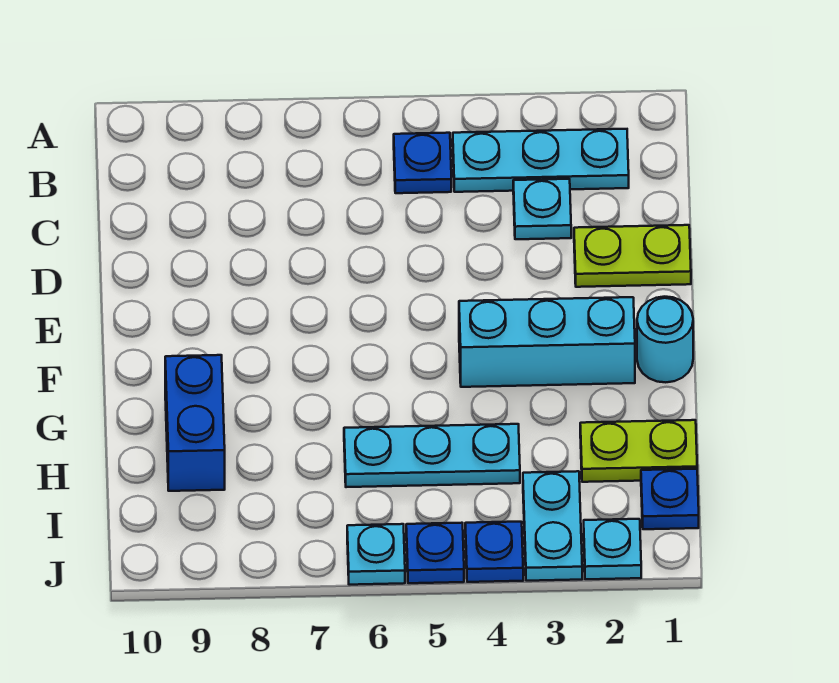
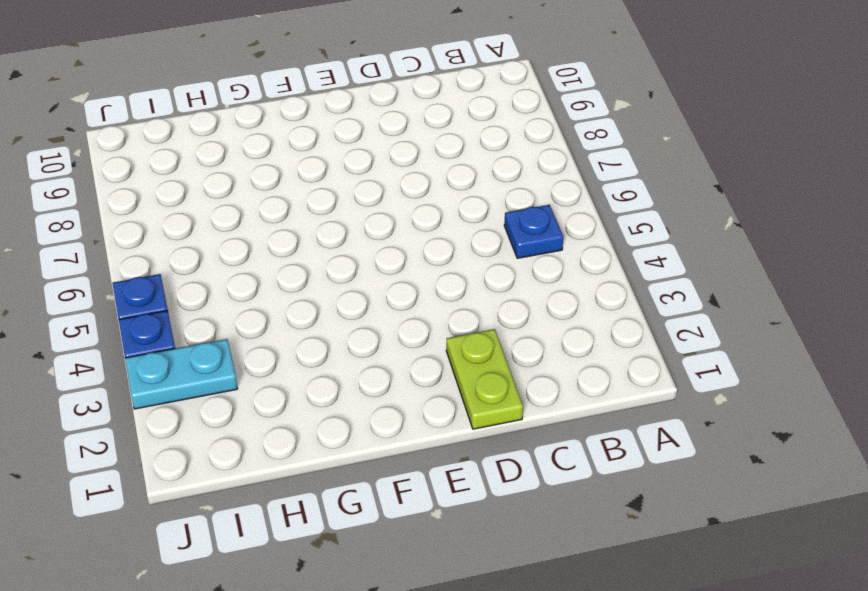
none -> cyan 1x3 plate [453,129,629,192]
none -> cyan 1x1 plate [513,179,571,239]
none -> cyan 1x1 round brick [637,297,693,382]

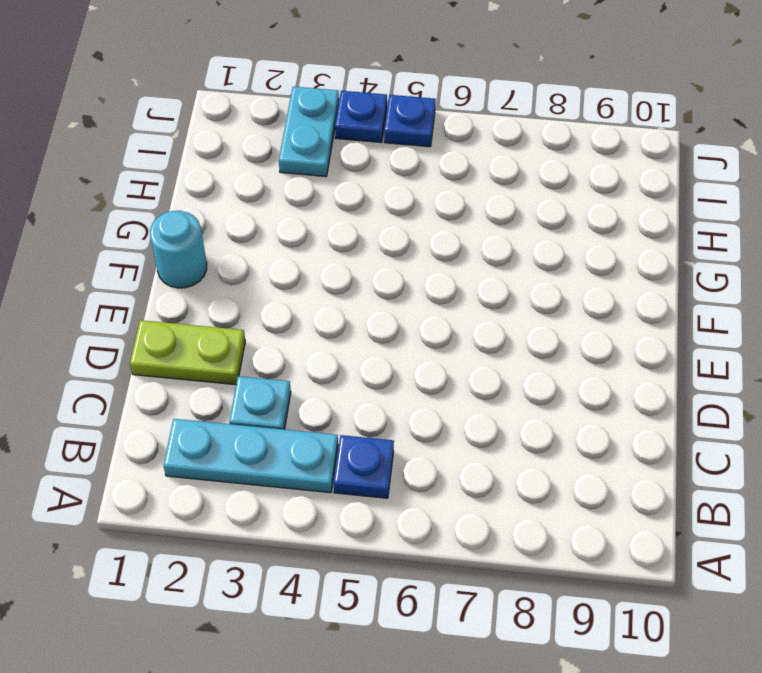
none -> cyan 1x3 brick [459,297,635,387]
none -> blue 1x2 brick [165,355,225,491]
none -> lime 1x2 plate [580,420,697,482]

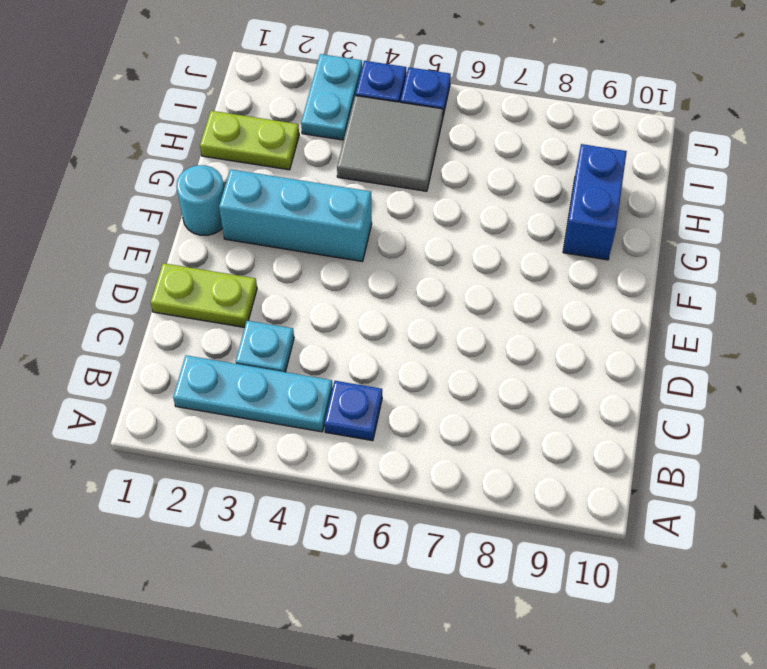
grey 2x2 tile [337,95,443,191] -> cyan 1x3 plate [344,424,520,487]
none -> blue 1x1 plate [641,469,699,529]
none -> cyan 1x1 plate [584,519,641,579]
none -> cyan 1x1 plate [347,524,405,585]

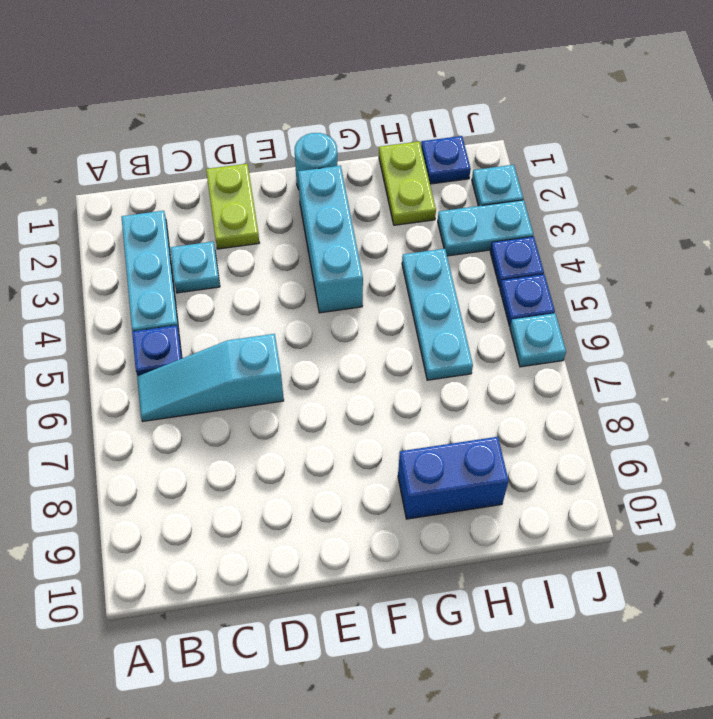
cyan 1x3 slope [137,334,284,421] -> none

